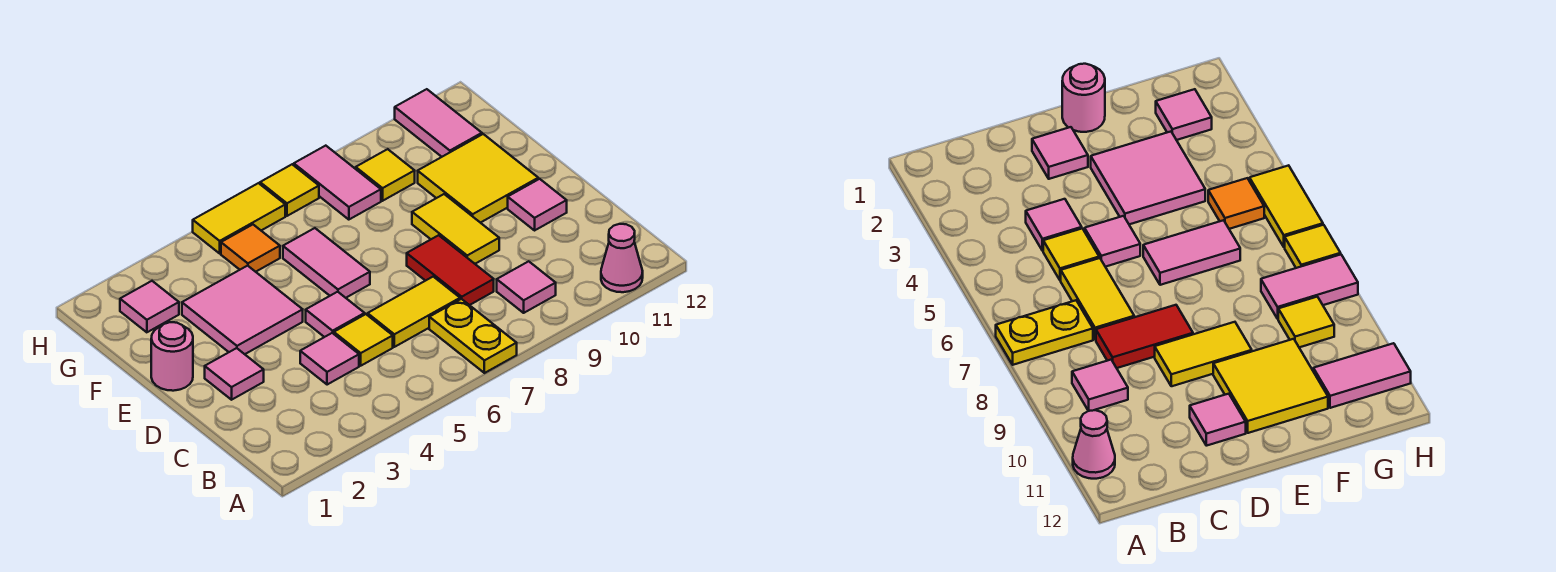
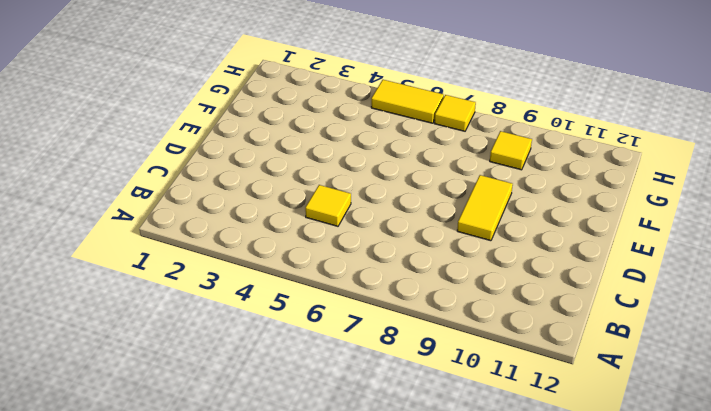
none -> yellow 1x2 plate [429,299,517,373]
none -> pink 1x1 cone [601,224,643,292]
none -> pink 1x1 tile [497,261,556,313]

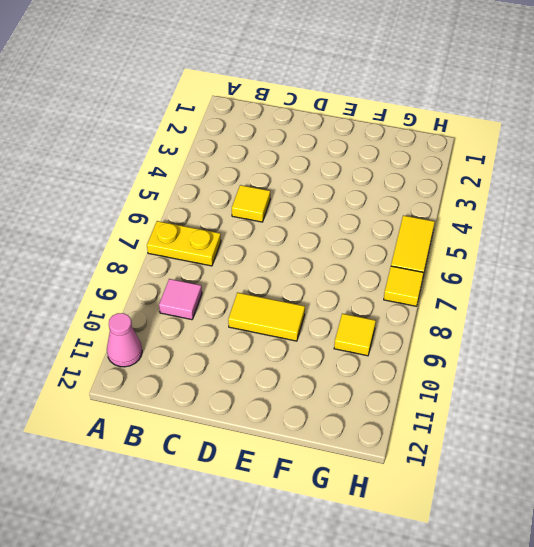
none -> pink 1x1 tile [300,333,359,385]
none -> yellow 1x2 tile [368,277,460,347]
none -> red 1x2 tile [407,235,494,305]

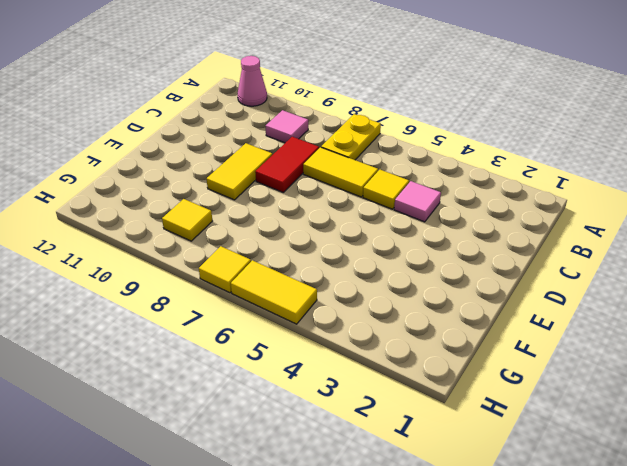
none -> pink 1x1 tile [205,348,264,400]
none -> pink 1x1 tile [306,292,365,337]
none -> pink 1x1 tile [508,179,567,230]

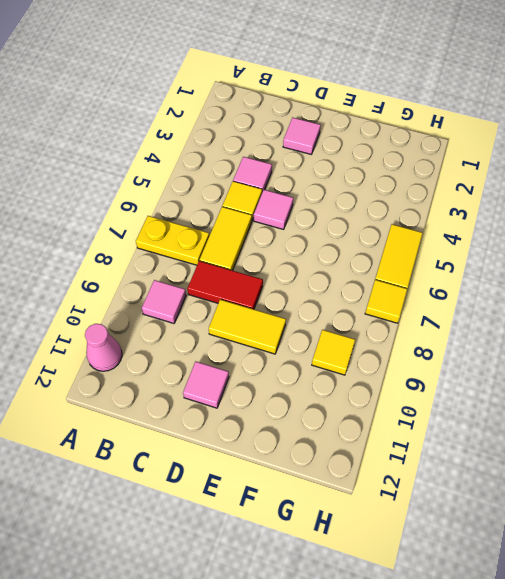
none -> pink 1x1 round brick [151,322,193,391]
none -> pink 2x2 tile [182,266,303,354]
none -> pink 1x2 tile [283,228,370,298]

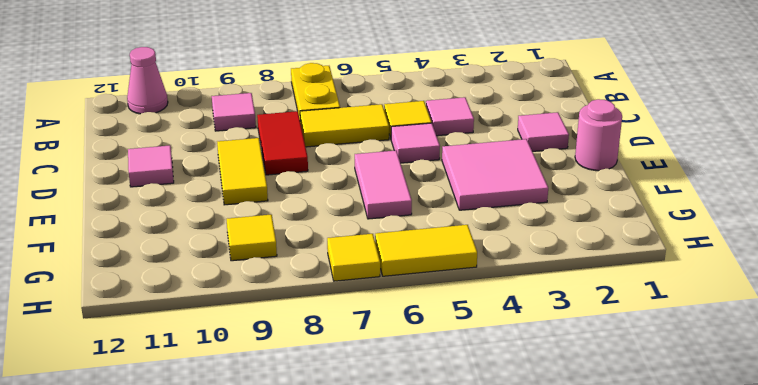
none -> yellow 2x2 tile [418,134,538,223]
none -> pink 1x1 tile [120,281,179,332]
none -> orange 1x1 tile [221,225,280,272]

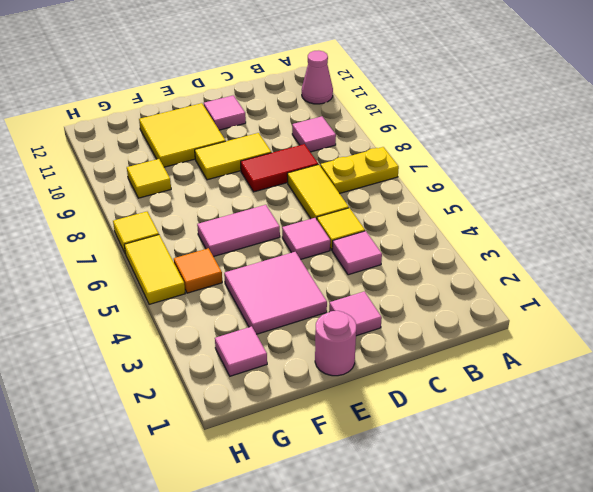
none -> pink 1x2 tile [294,146,381,220]
none -> pink 1x2 tile [395,89,482,157]

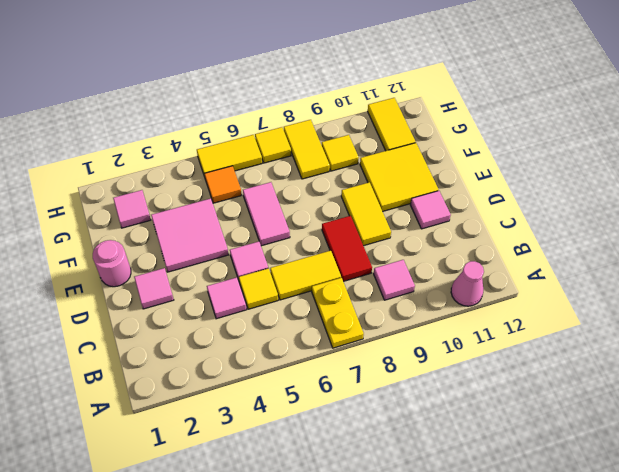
yellow 1x2 tile [284,120,330,179] -> pink 1x2 tile [294,146,381,220]
yellow 1x2 tile [368,98,416,151] -> pink 1x2 tile [395,89,482,157]

